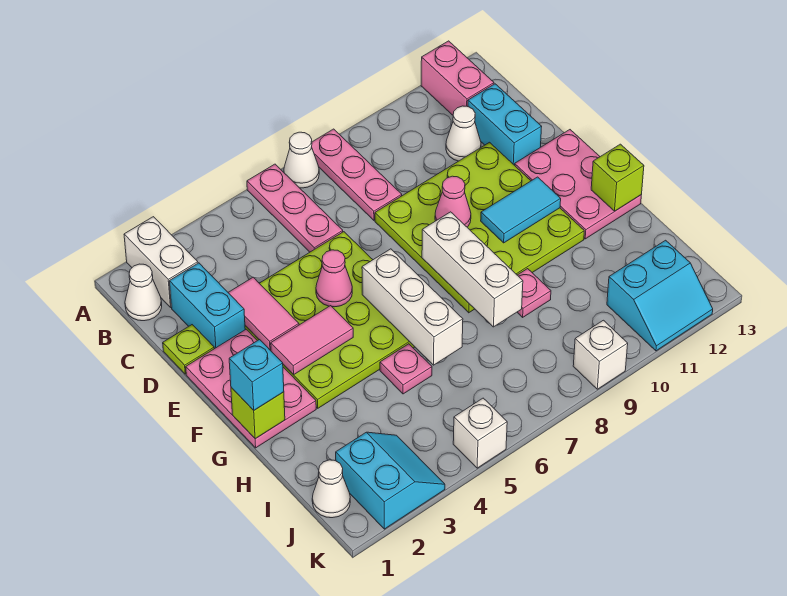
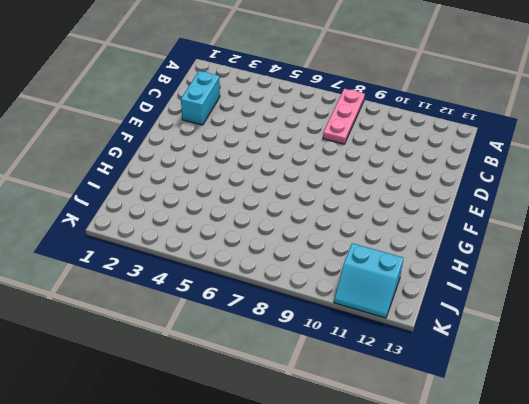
none -> white 1x2 brick [124,217,198,308]
none -> pink 1x3 plate [247,164,343,252]
none -> white 1x1 cone [284,132,319,188]
none -> pink 1x2 brick [421,41,494,115]

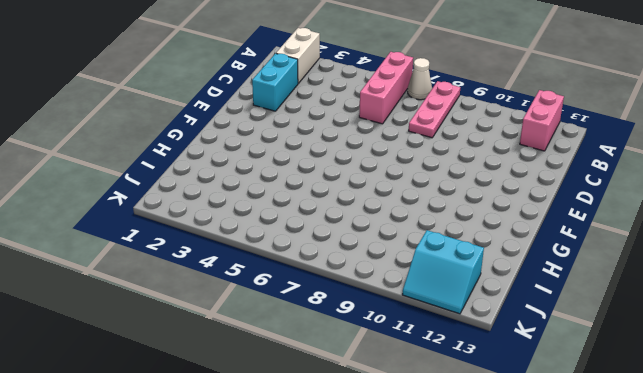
pink 1x3 brick [359,52,413,124] -> pink 1x3 plate [247,164,343,252]
none -> white 1x1 cone [125,264,162,321]
none -> white 1x1 cone [446,106,481,161]
none -> cyan 1x2 brick [468,84,542,165]
none -> lime 1x1 plate [163,325,214,374]

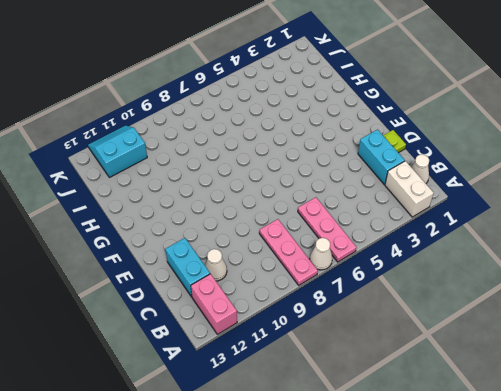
none -> lime 4x4 plate [245,232,414,408]
none -> lime 4x4 plate [375,142,584,313]
none -> pink 2x3 plate [186,329,316,448]
none -> pink 2x3 plate [515,130,641,239]

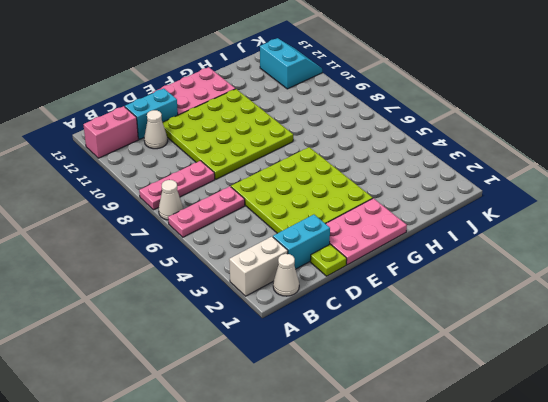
none -> pink 1x1 plate [380,344,432,394]
none -> pink 1x1 plate [517,269,551,317]
none -> white 1x1 cone [312,460,350,518]
none -> cyan 2x2 slope [336,432,445,529]

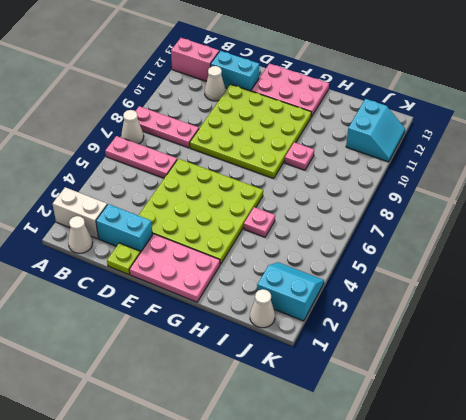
none -> white 1x1 brick [453,398,507,468]
none -> white 1x1 brick [573,320,628,389]
none -> pink 1x2 tile [228,277,299,350]
none -> pink 1x1 cone [316,250,352,307]

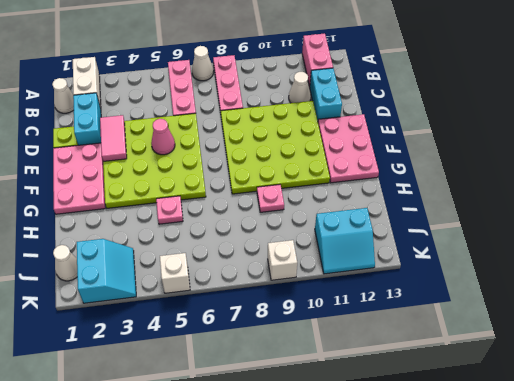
none -> pink 1x1 cone [435,176,471,227]
none -> pink 1x2 tile [271,306,353,375]
none -> white 1x3 brick [362,249,463,365]
none -> white 1x3 brick [422,212,523,327]

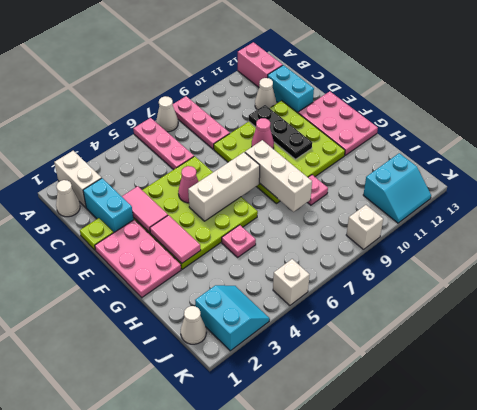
black 1x3 plate [249,105,312,159] -> cyan 1x2 tile [481,177,561,243]
pink 1x2 tile [150,215,201,263] -> pink 1x2 tile turned to [271,306,353,375]
white 1x3 brick [188,152,260,221] -> white 1x3 brick turned to [362,249,463,365]
none -> lime 1x1 brick [231,388,285,439]
none -> lime 1x1 brick [591,144,644,211]
none -> cyan 1x1 brick [229,340,284,410]

